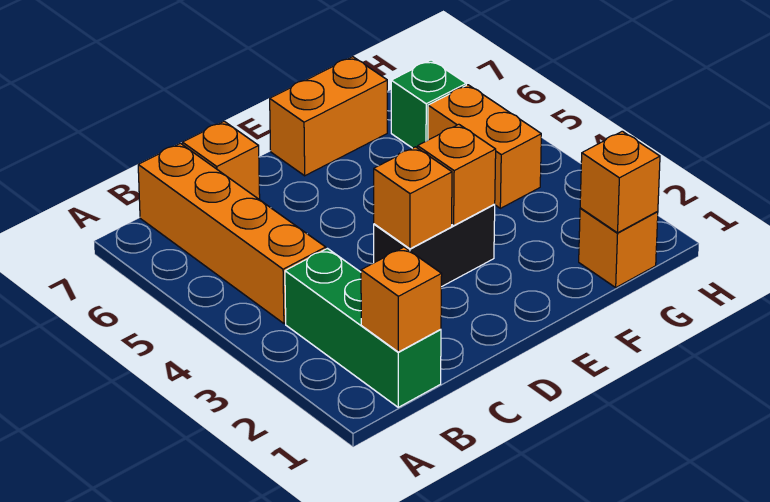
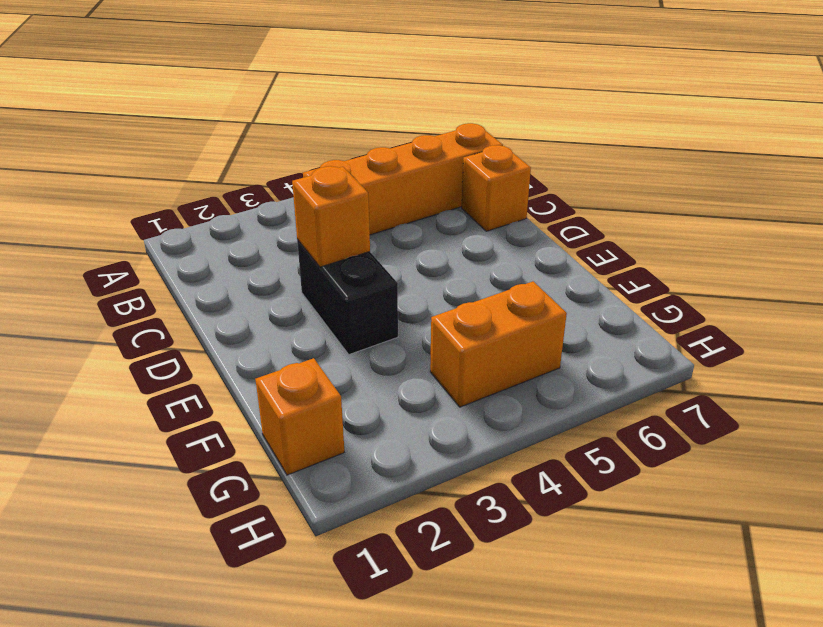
none -> green 1x3 brick [285,249,441,407]
none -> orange 1x2 brick [270,57,387,176]
none -> green 1x1 brick [391,60,466,148]

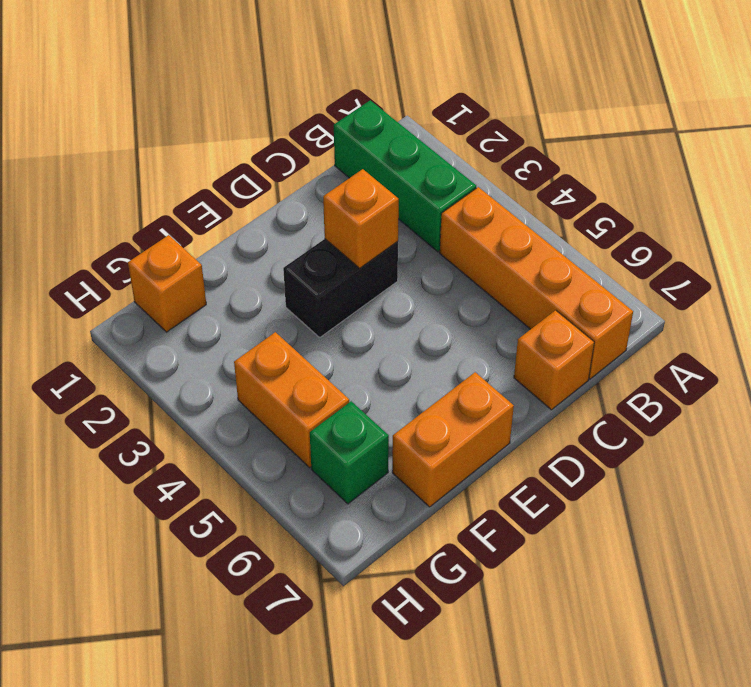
none -> orange 1x1 brick [361,247,442,352]
none -> orange 1x1 brick [418,124,496,226]
none -> orange 1x1 brick [580,131,660,233]

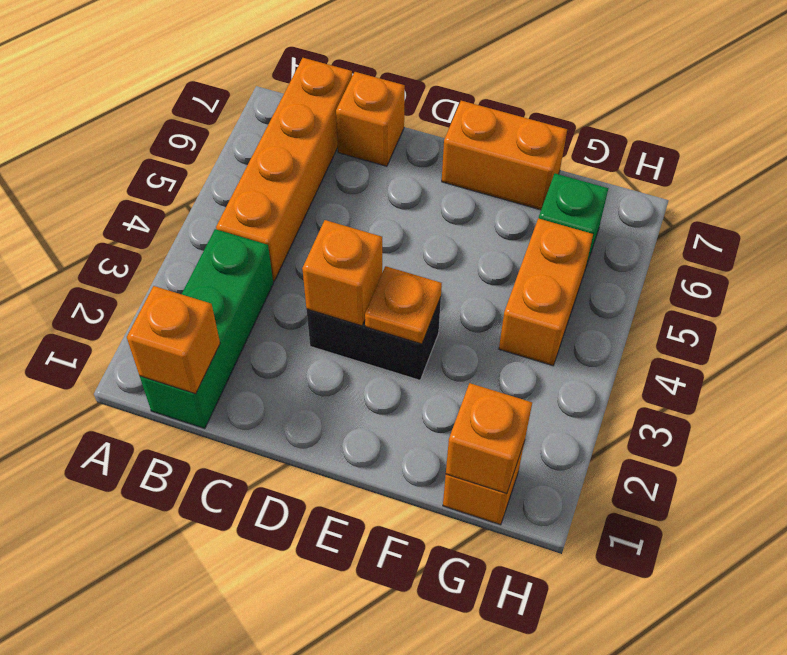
orange 1x1 plate [365,266,442,344] -> orange 1x1 brick [418,124,496,226]

